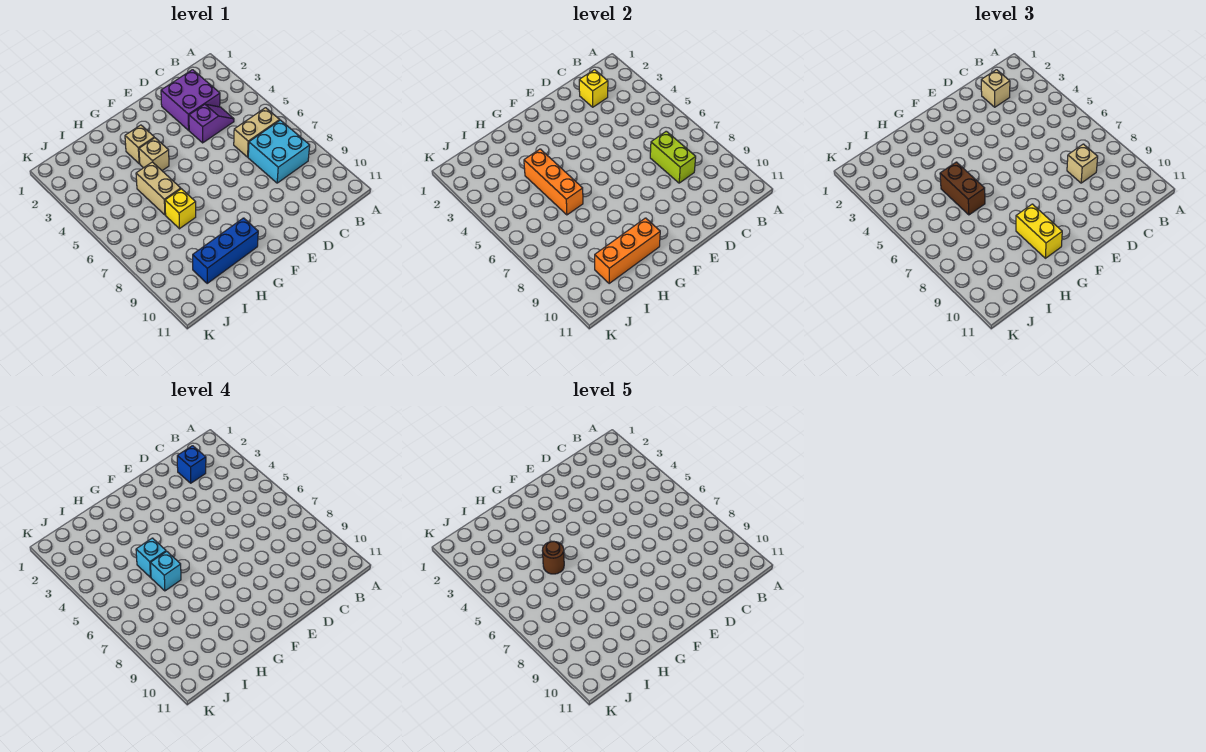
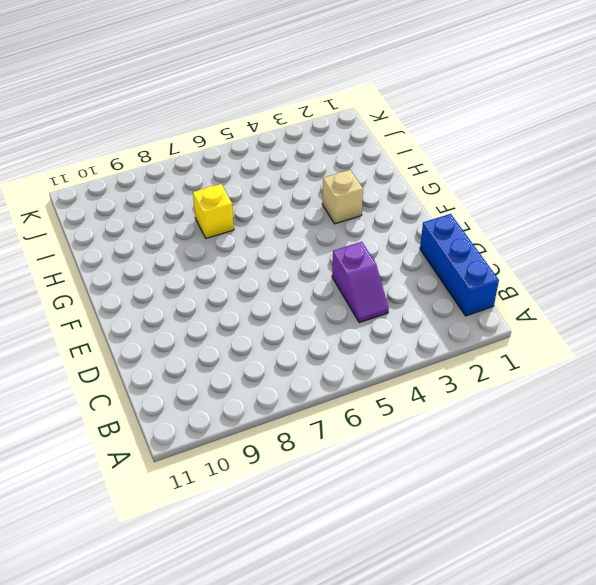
blue 1x3 brick [420,214,499,316] -> blue 1x3 brick moved to [193,218,258,284]
none -> tan 1x2 brick [234,108,280,157]
none -> cyan 2x2 brick [248,120,310,183]
none -> purple 2x2 brick [161,70,220,130]

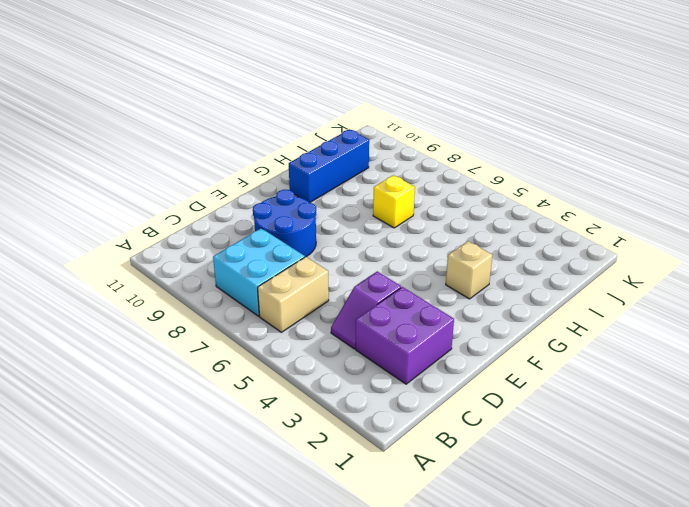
blue 2x2 round brick [253,190,316,257] -> none
none -> tan 1x1 brick [139,138,169,171]
none -> tan 1x2 brick [136,162,181,215]
none -> yellow 1x1 brick [579,70,608,107]

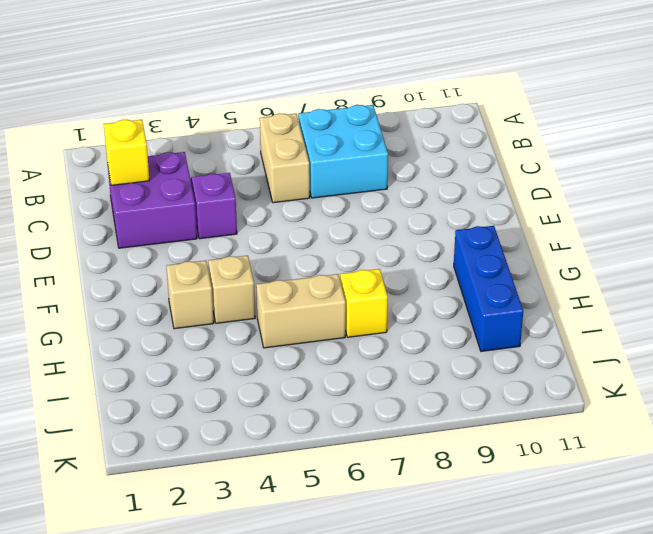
none -> lime 1x2 brick [650,131,696,183]
none -> orange 1x3 brick [595,218,660,284]
none -> orange 1x3 brick [524,149,583,215]

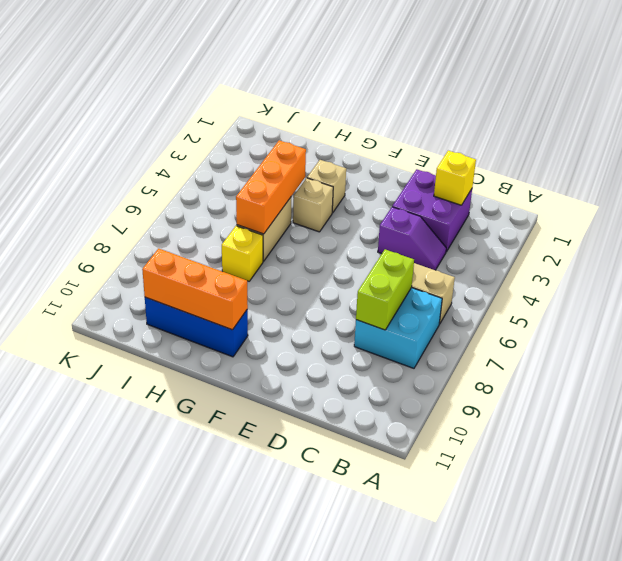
none -> tan 1x1 brick [981,70,1010,107]
none -> tan 1x1 brick [1067,144,1098,183]
none -> yellow 1x2 brick [1016,204,1062,258]

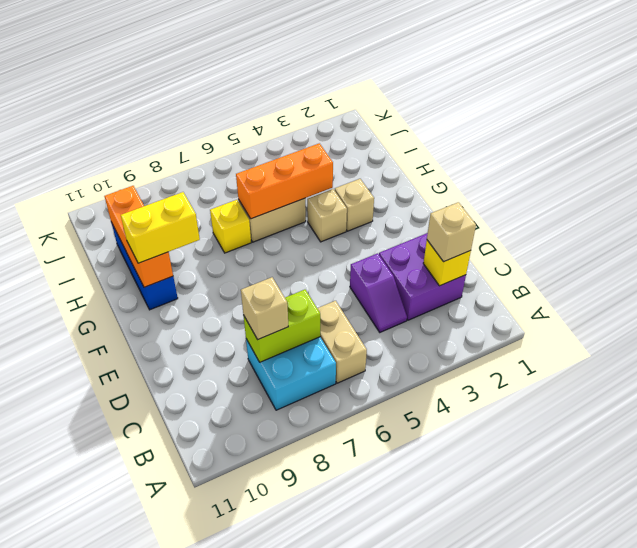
none -> brown 1x2 brick [940,162,985,215]
none -> blue 1x1 brick [177,446,206,483]
none -> cyan 1x1 brick [136,538,166,577]

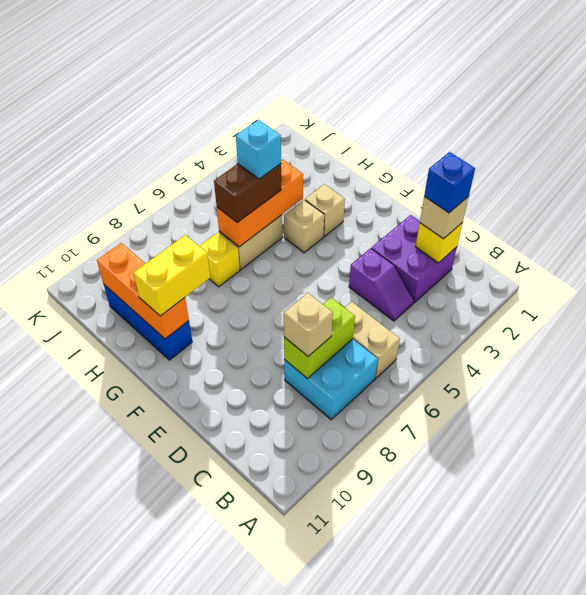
none -> cyan 1x1 brick [151,551,181,591]
none -> brown 1x1 round brick [542,541,564,574]

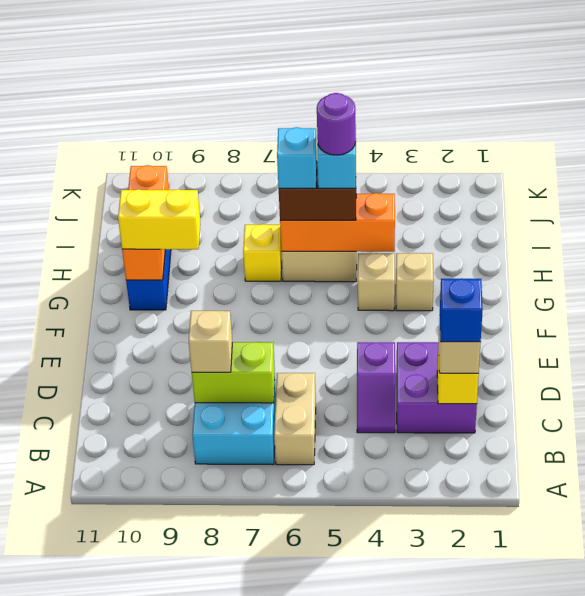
purple 1x1 round brick [317,93,356,155] -> brown 1x1 round brick [542,541,564,574]

